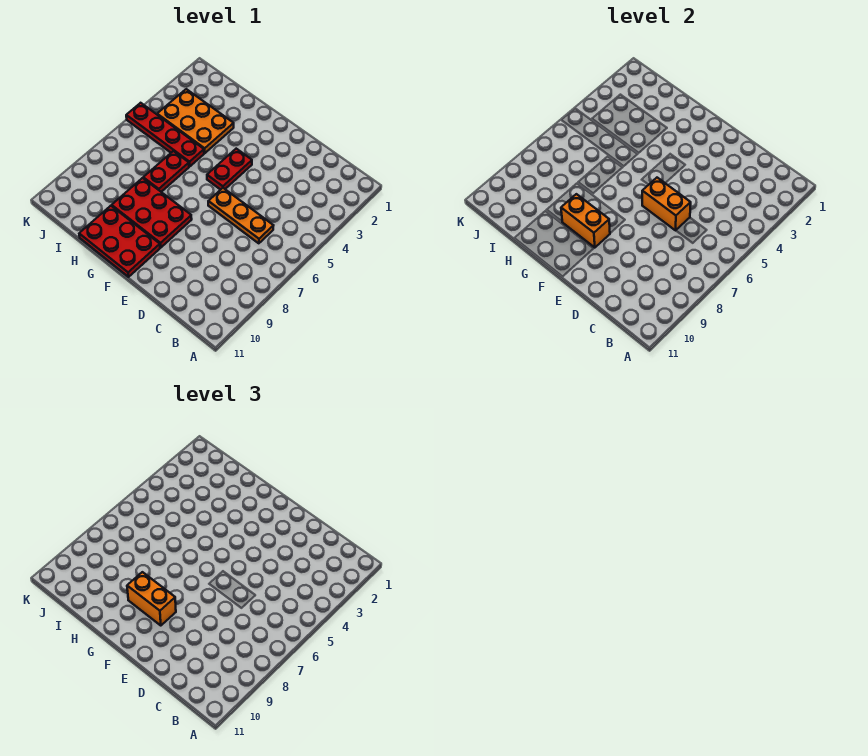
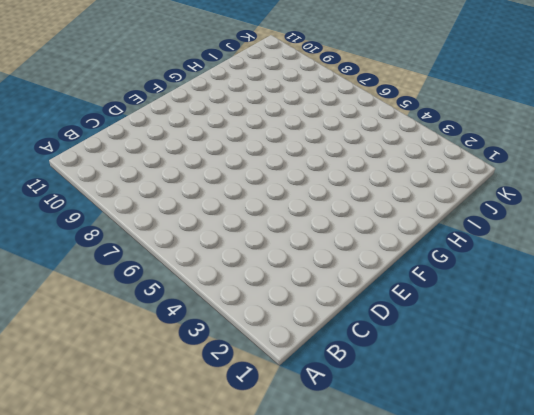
none -> orange 1x3 plate [208,188,274,243]
none -> red 1x2 plate [207,149,252,190]

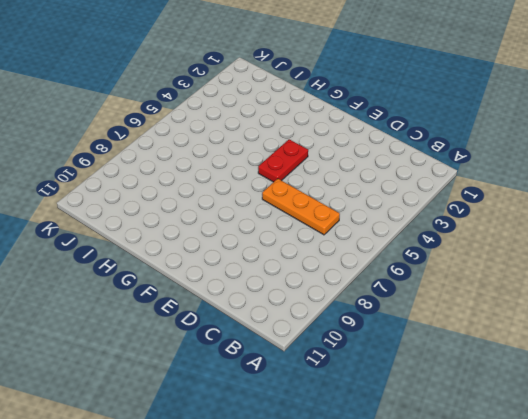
none -> red 2x3 plate [112,178,192,248]
none -> red 2x3 plate [79,206,160,277]

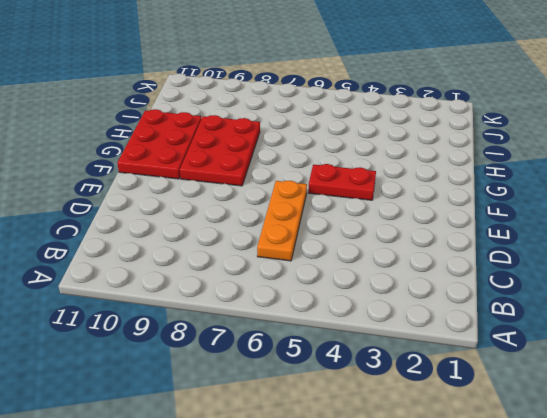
none -> orange 2x3 plate [157,89,234,153]
none -> red 1x4 plate [126,103,204,166]

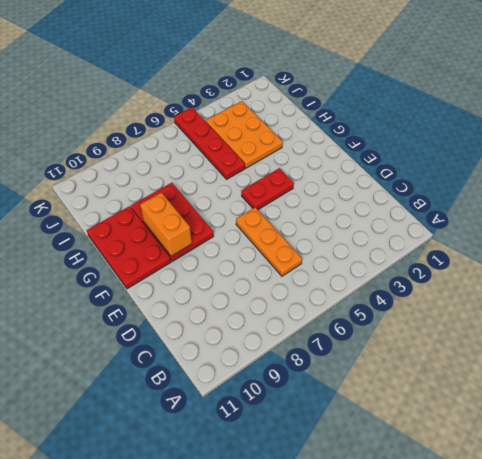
none -> red 1x2 plate [143,151,189,192]
none -> orange 1x2 brick [642,178,691,230]

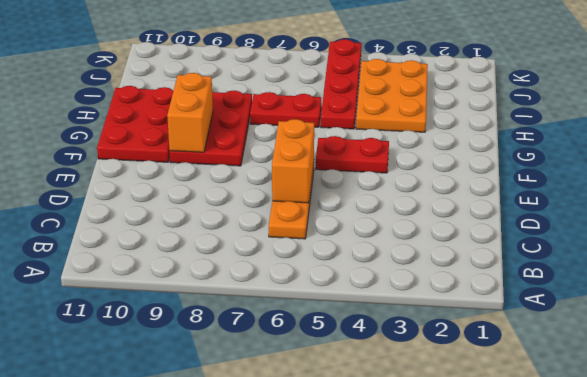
none -> orange 1x2 brick [127,572,176,626]

